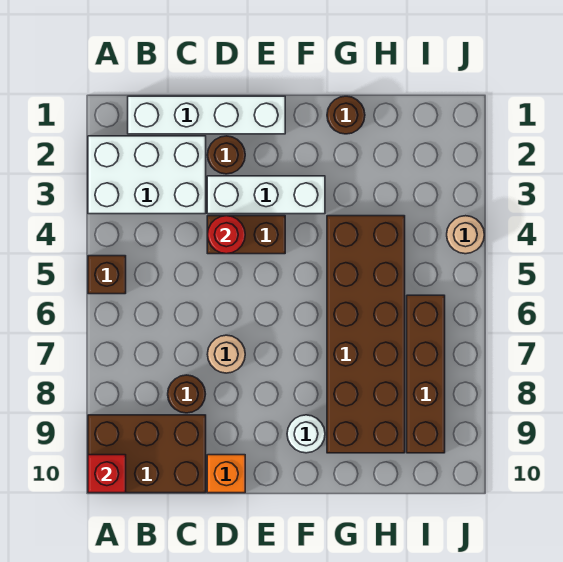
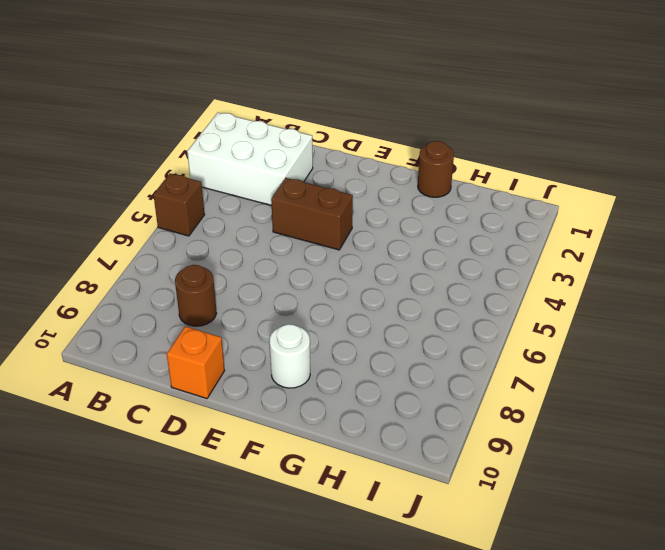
none -> brown 2x3 brick [88,415,206,493]
none -> white 1x4 brick [128,96,285,134]
none -> brown 1x1 round brick [208,136,245,174]

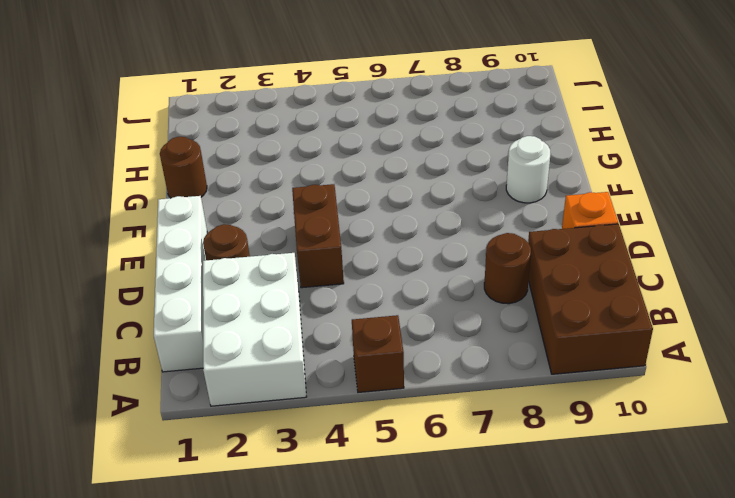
none -> white 1x3 brick [207,176,325,214]
none -> tan 1x1 round brick [207,335,245,373]
none -> brown 2x6 brick [327,216,405,453]

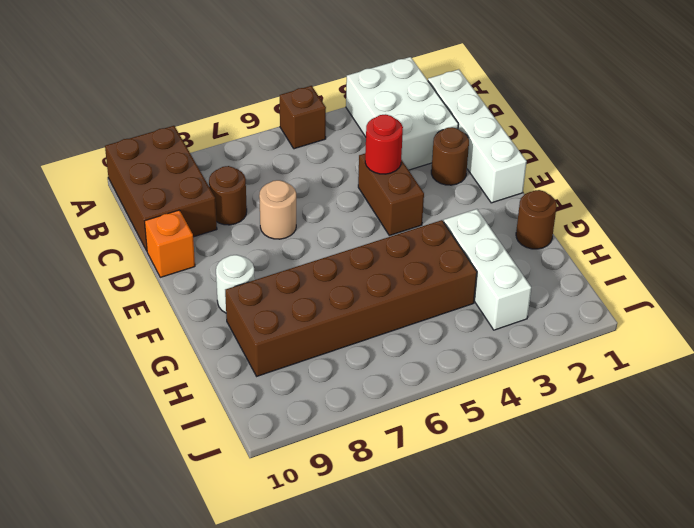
white 1x3 brick [444,209,531,330] -> white 1x3 brick moved to [207,176,325,214]
none -> brown 1x4 brick [407,295,445,453]
none -> tan 1x1 round brick [447,216,484,254]
none -> red 1x1 brick [88,455,126,493]

